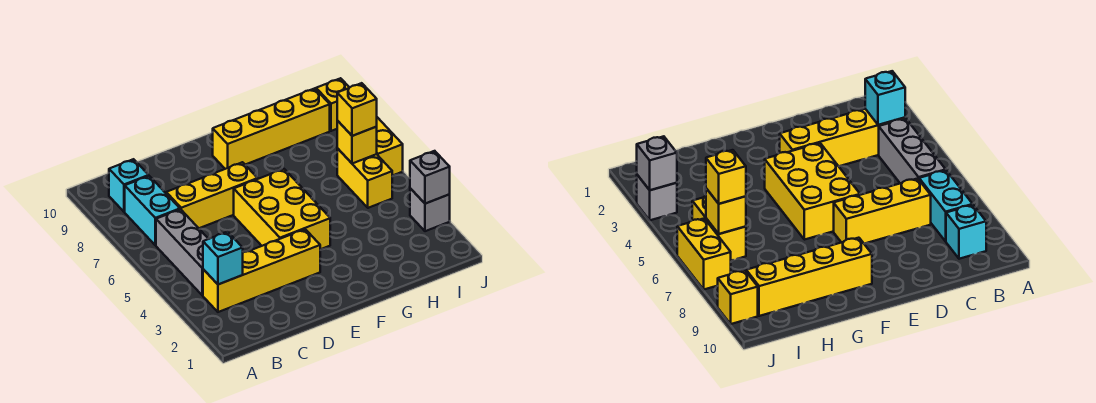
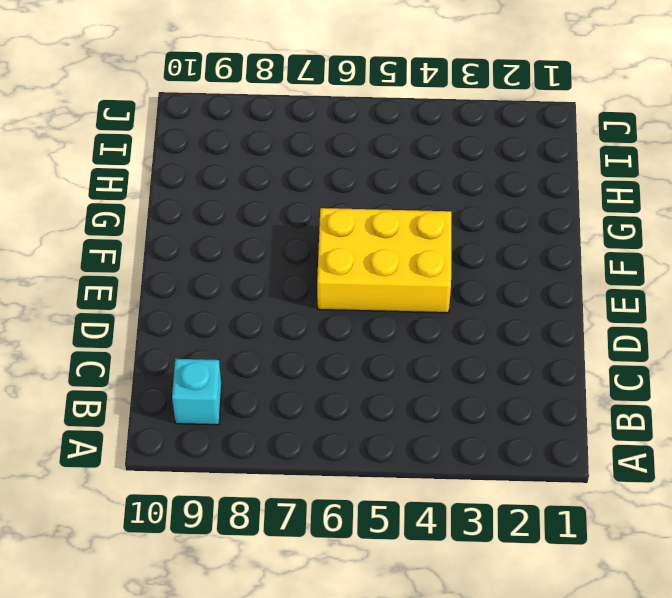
none -> yellow 1x4 brick [203,229,320,312]
none -> grey 1x3 brick [156,209,208,295]
none -> cyan 1x2 brick [125,176,180,245]

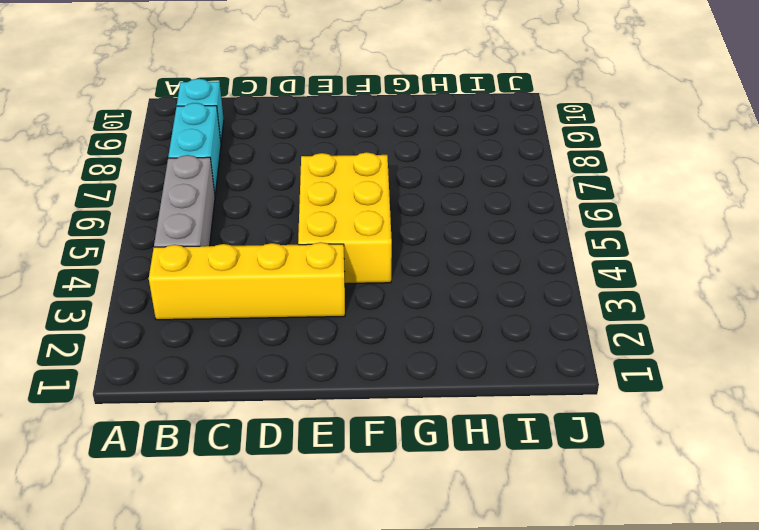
none -> yellow 1x3 brick [166,162,258,228]
none -> yellow 1x4 brick [213,88,330,169]
none -> yellow 1x2 brick [337,148,392,208]

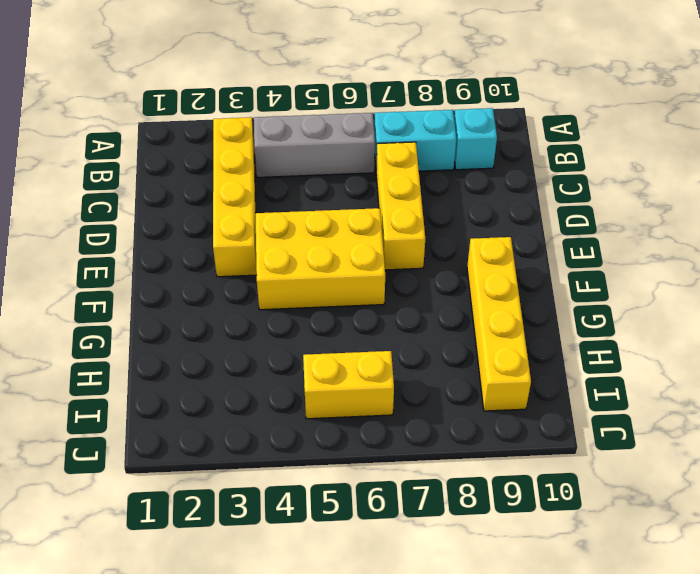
none -> grey 1x1 brick [410,188,450,231]
none -> yellow 1x2 brick [376,117,403,176]
none -> yellow 1x1 brick [316,78,350,131]

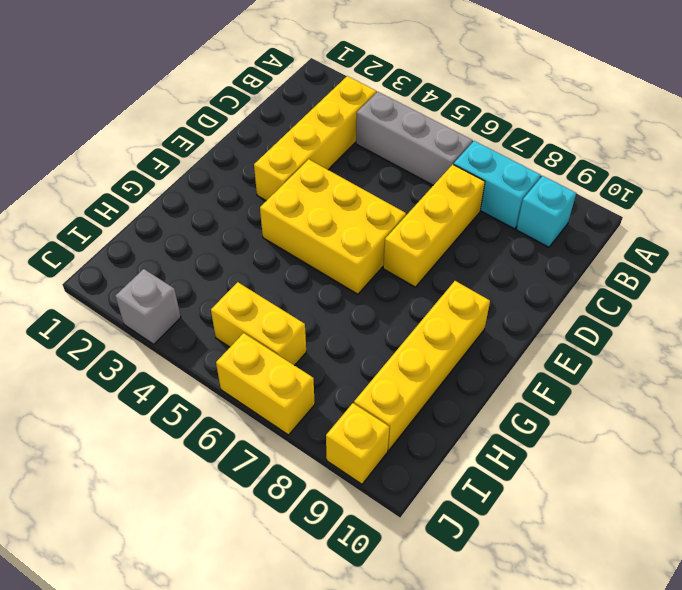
none -> cyan 1x1 brick [203,232,243,284]
none -> yellow 1x1 brick [337,121,377,164]
none -> grey 1x1 brick [410,151,450,204]

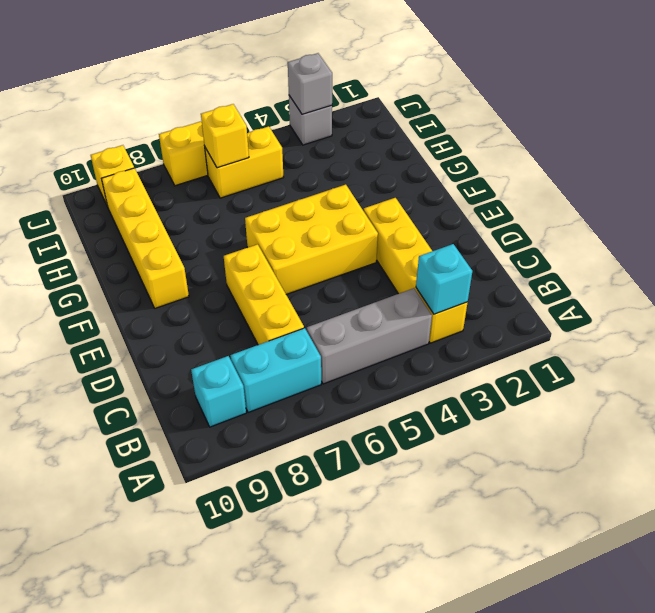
none -> yellow 1x1 brick [337,83,377,136]

